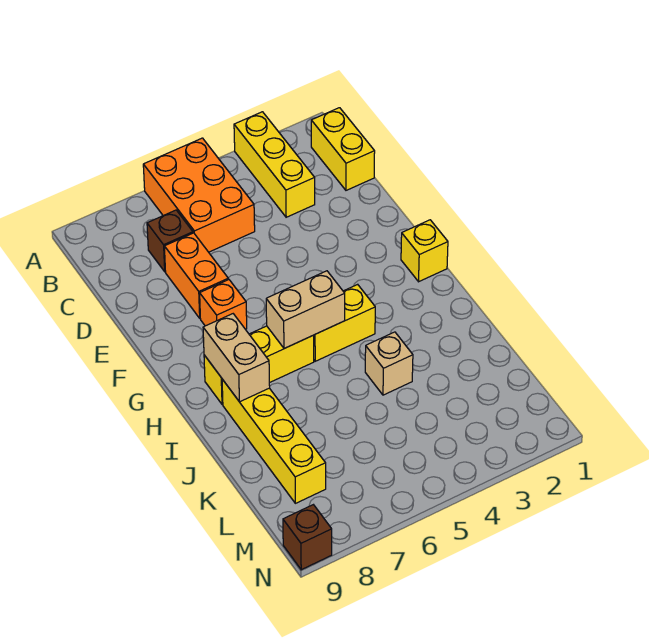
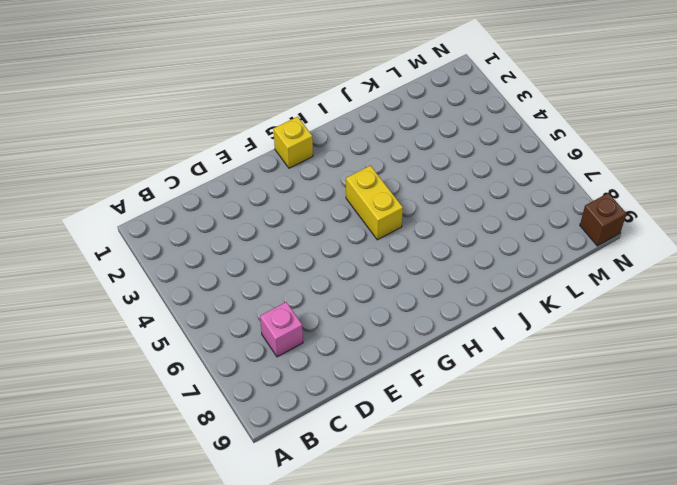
pink 1x1 brick [260,302,303,357] -> brown 1x1 brick [147,210,193,272]
none -> yellow 1x3 brick [234,112,315,217]
none -> orange 2x3 brick [143,138,255,252]
none -> yellow 1x2 brick [311,108,375,190]

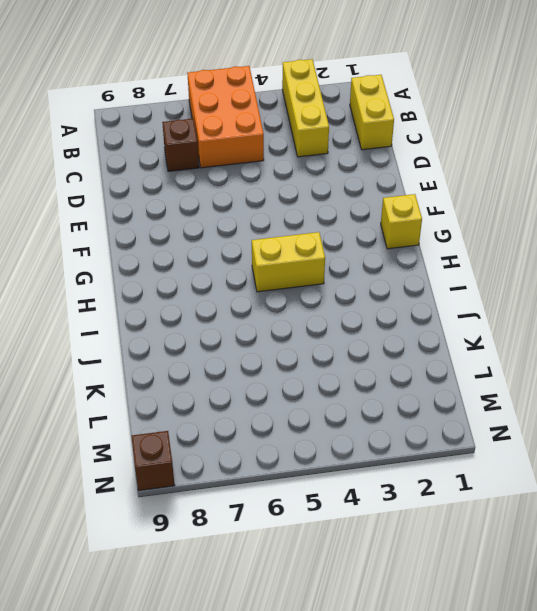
none -> orange 1x2 brick [164,233,228,318]
none -> orange 1x1 brick [200,279,247,329]
none -> yellow 1x3 brick [204,326,314,404]

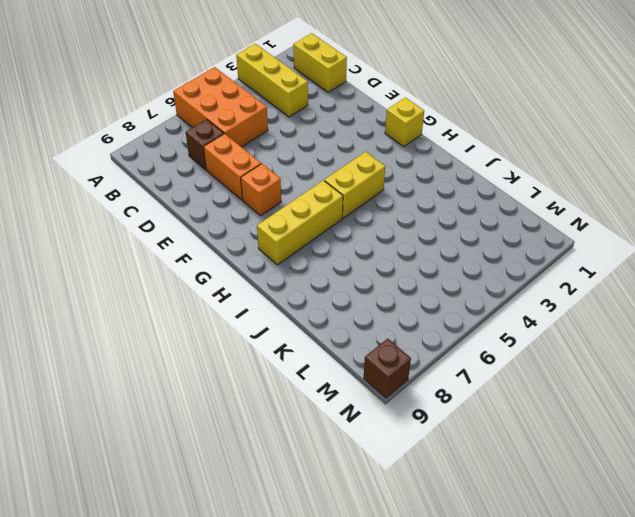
none -> yellow 1x4 brick [222,379,326,503]
none -> tan 1x1 brick [365,332,413,395]
none -> tan 1x2 brick [266,271,345,349]

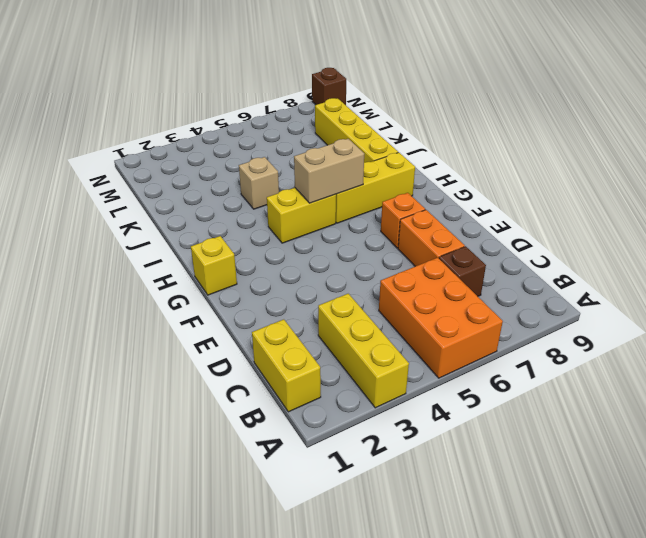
none -> tan 1x2 brick [203,314,270,402]

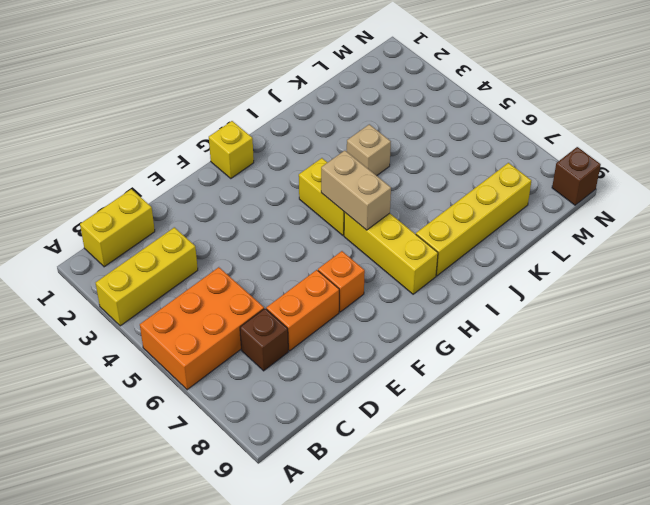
none -> tan 1x2 brick [203,314,270,402]

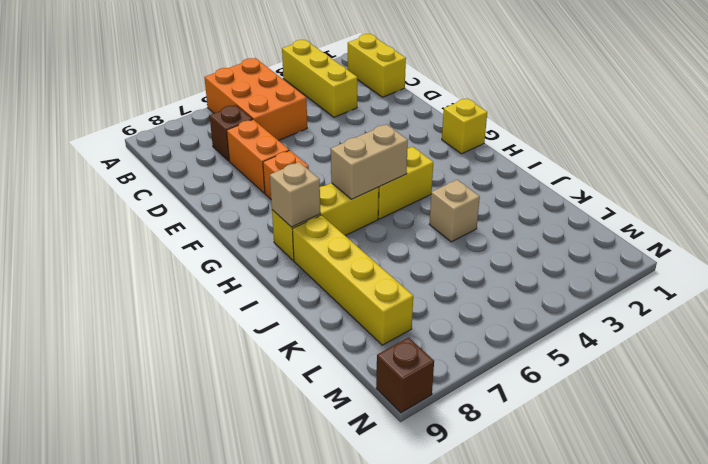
tan 1x1 brick [270,162,320,227] -> tan 1x2 brick [203,314,270,402]

